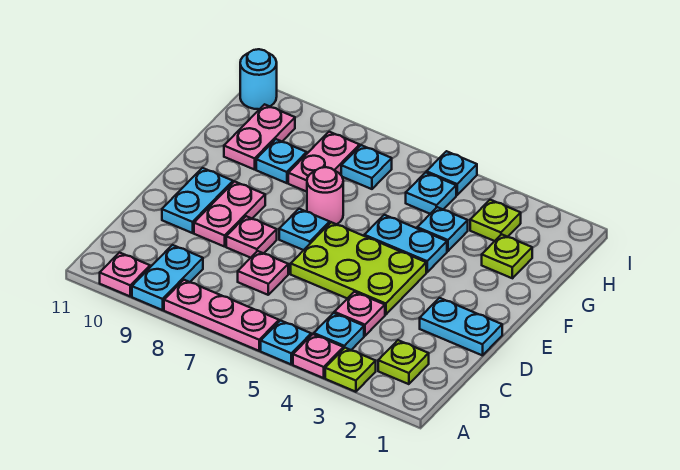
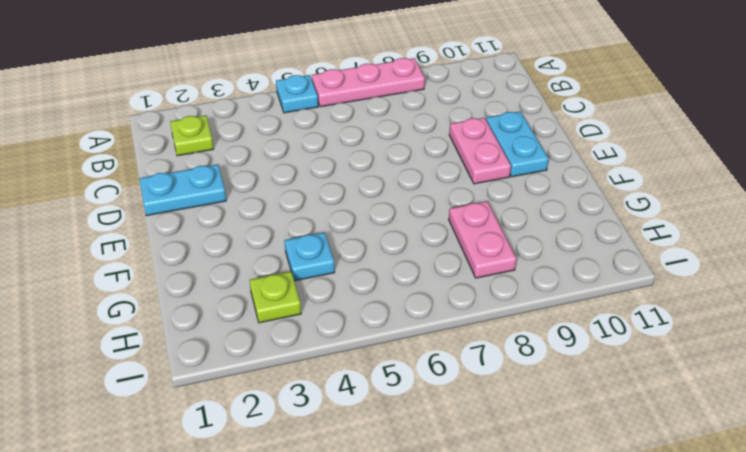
none -> lime 1x1 plate [325,348,376,392]
none -> pink 1x1 plate [293,334,343,378]
none -> cyan 1x2 plate [132,245,203,310]

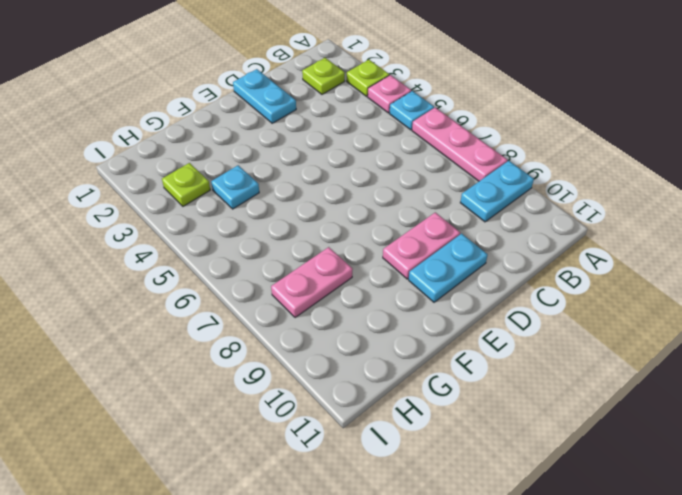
none -> pink 1x1 plate [100,253,150,296]
none -> cyan 1x1 plate [314,313,364,350]
none -> pink 1x1 plate [334,292,385,336]

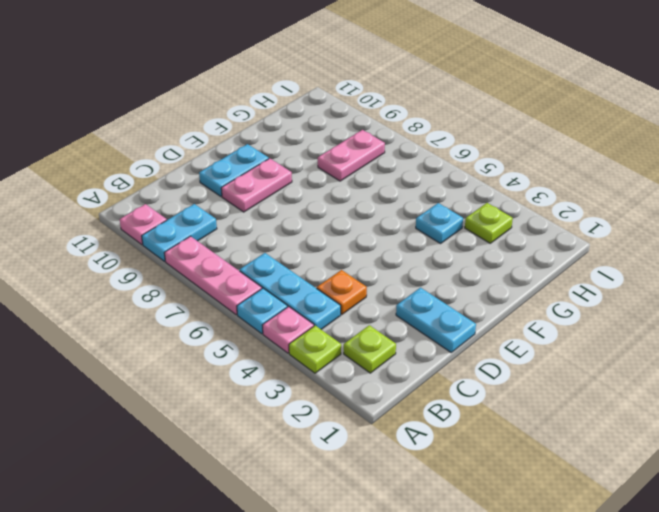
cyan 1x3 plate [239,253,341,329] -> cyan 1x1 plate [314,313,364,350]
orange 1x1 plate [317,270,367,314] -> pink 1x1 plate [334,292,385,336]
none -> pink 1x1 plate [238,251,288,295]
none -> lime 2x3 plate [291,222,426,315]
none -> pink 1x1 plate [226,216,277,258]

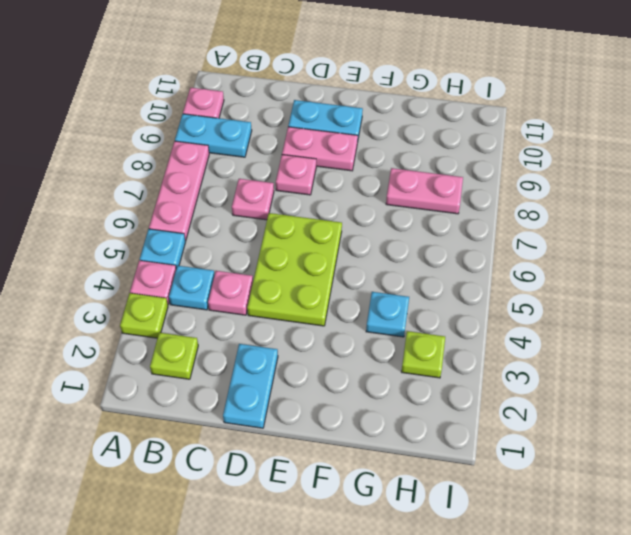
none -> cyan 1x1 plate [279,209,330,250]
none -> cyan 1x2 plate [364,215,447,272]
none -> pink 1x1 round brick [307,167,343,224]

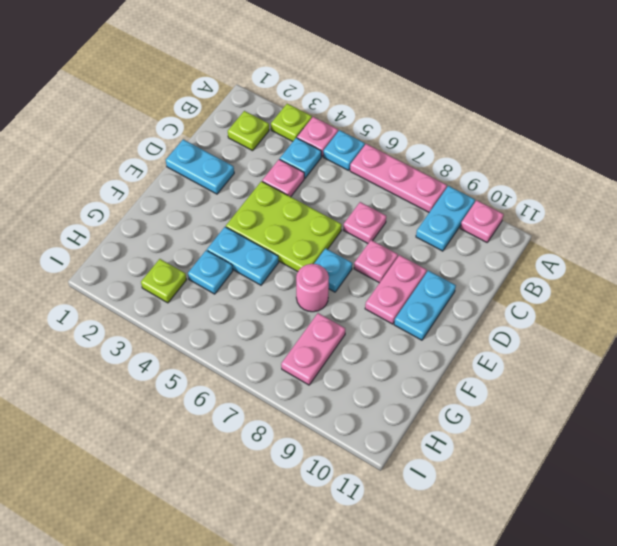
none -> lime 1x1 plate [482,234,532,278]
none -> cyan 1x1 plate [256,139,307,183]
none -> pink 1x2 plate [224,104,295,170]

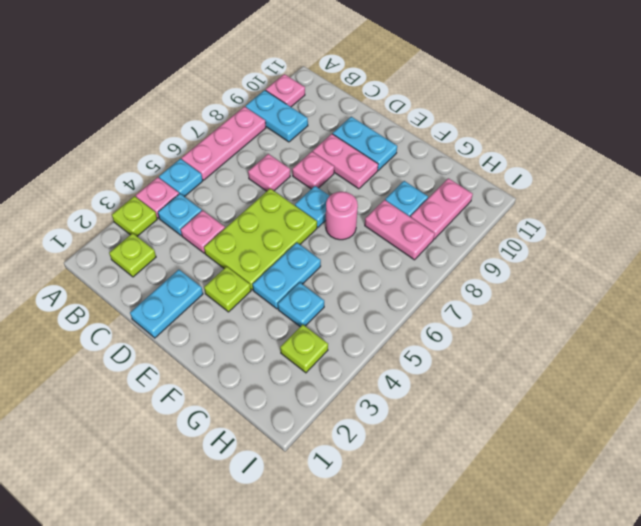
lime 1x1 plate [204,267,251,312] -> lime 1x1 plate moved to [482,234,532,278]
pink 1x2 plate [411,178,473,239] -> pink 1x2 plate turned to [224,104,295,170]
none -> cyan 1x1 plate [406,172,456,214]
none -> cyan 1x1 plate [341,145,392,189]
none -> cyan 1x1 plate [427,151,477,195]

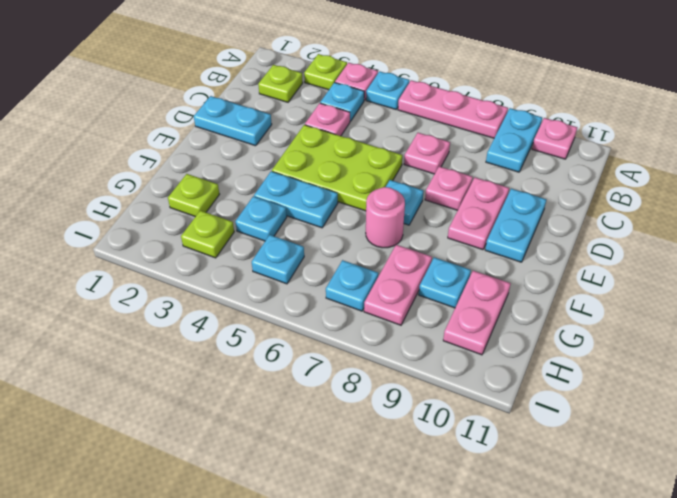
none -> cyan 1x1 plate [427,151,477,195]
none -> cyan 1x1 round brick [240,49,277,109]

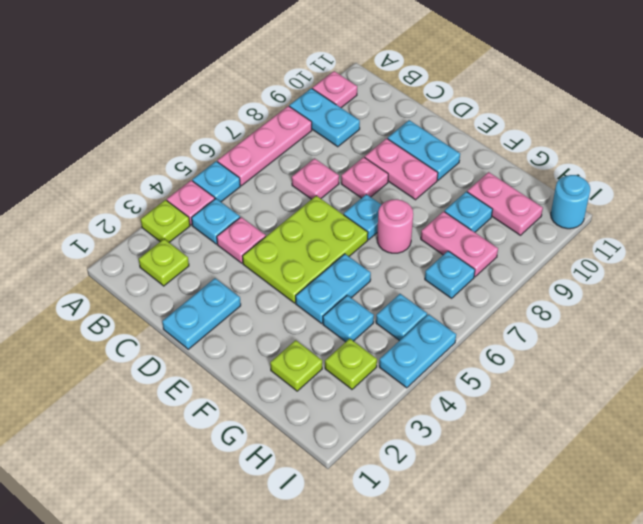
cyan 1x2 plate [379,314,456,388] -> cyan 1x1 plate [427,151,477,195]

